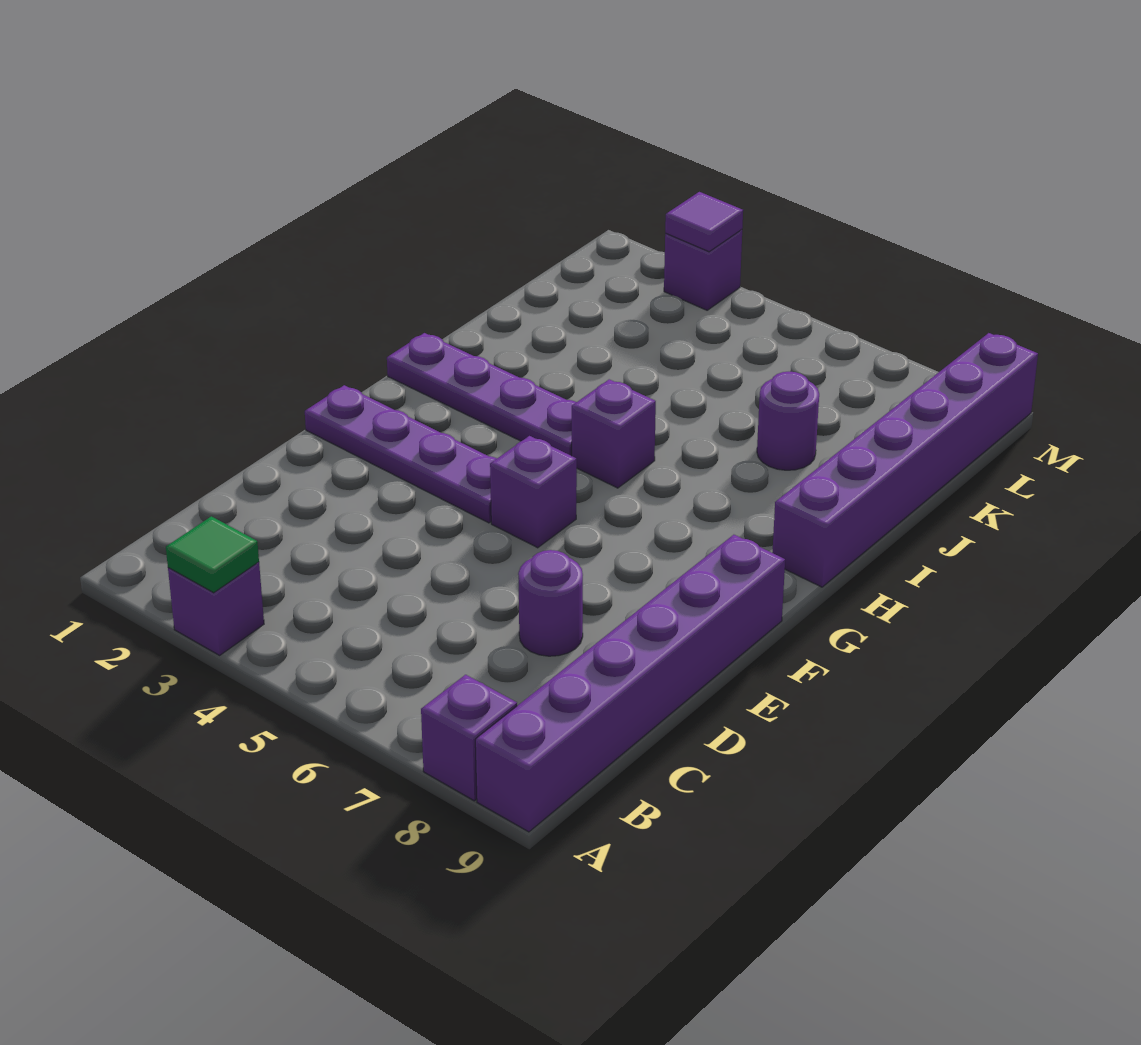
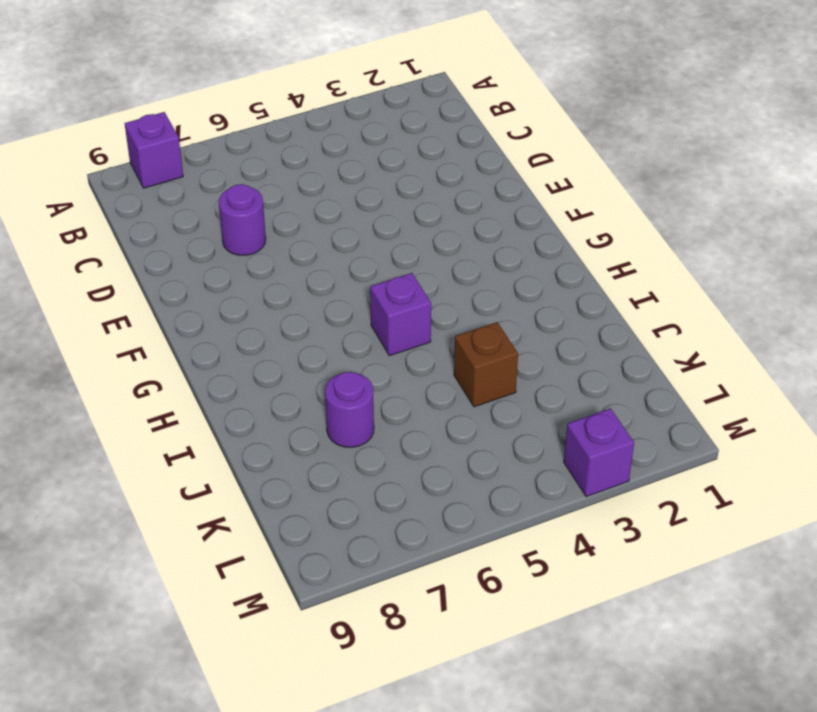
brown 1x1 brick [454,322,518,407] -> none
none -> purple 1x1 brick [168,562,264,655]
none -> purple 1x6 brick [475,535,785,832]
none -> purple 1x4 plate [305,385,497,523]

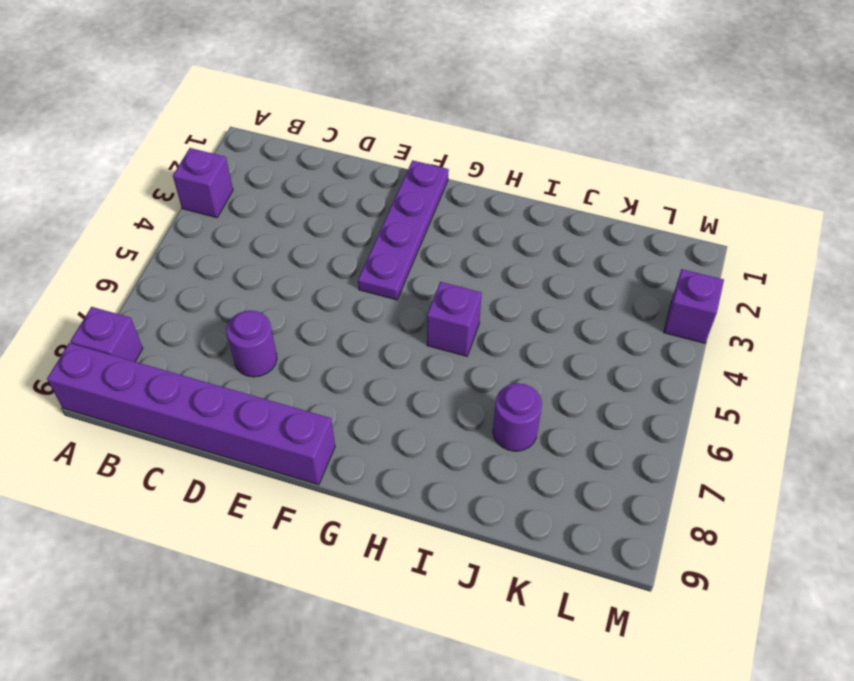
none -> purple 1x1 brick [490,436,577,548]
none -> purple 1x4 plate [387,333,576,456]
none -> purple 1x6 brick [772,333,1038,587]

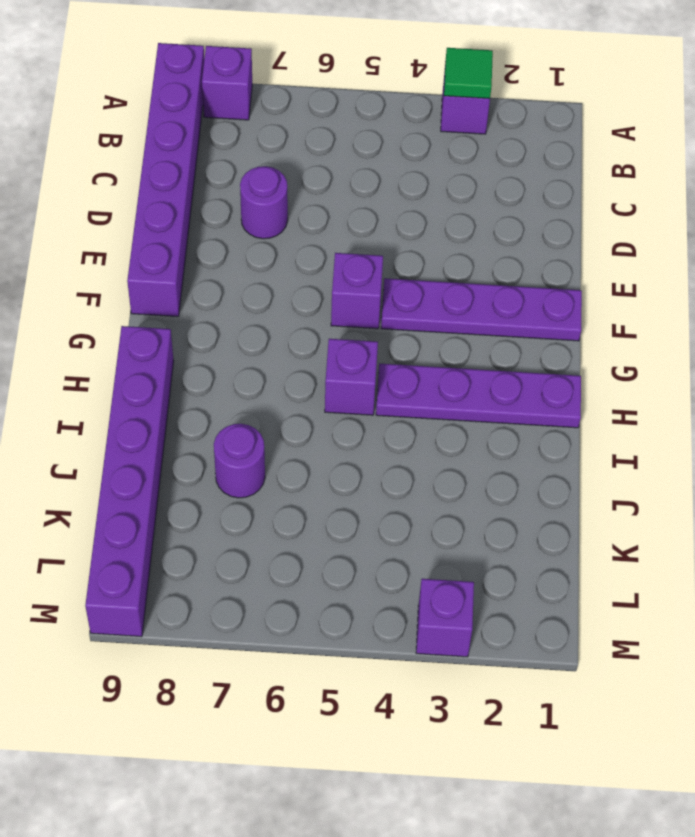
none -> purple 1x1 tile [665,192,743,252]

